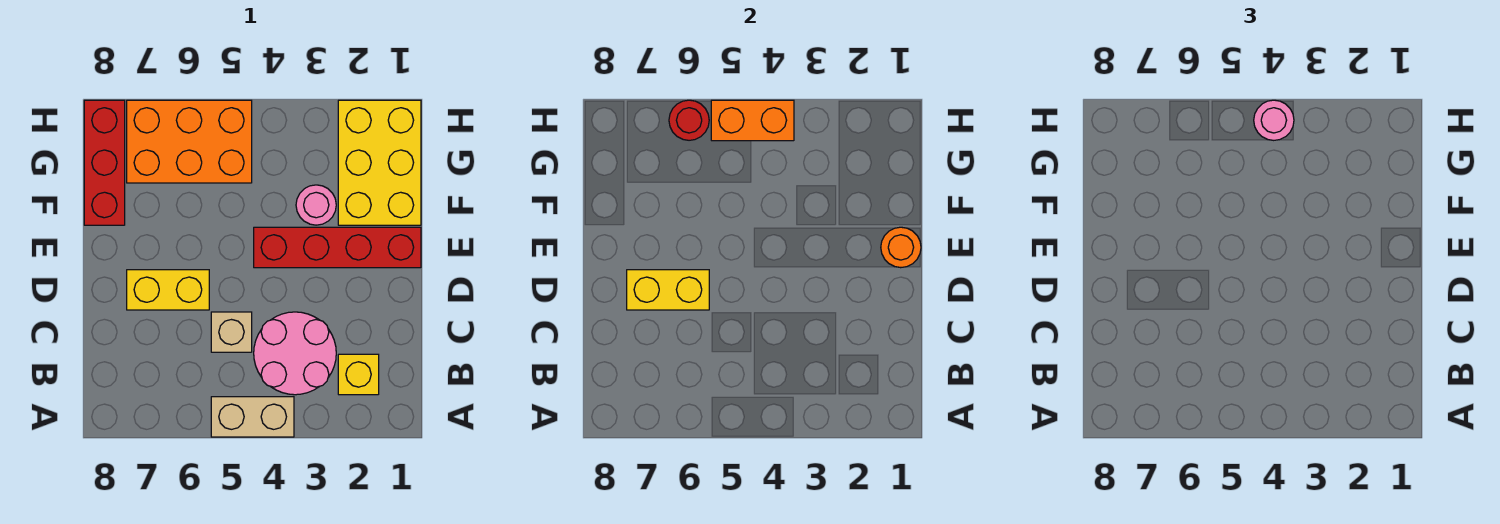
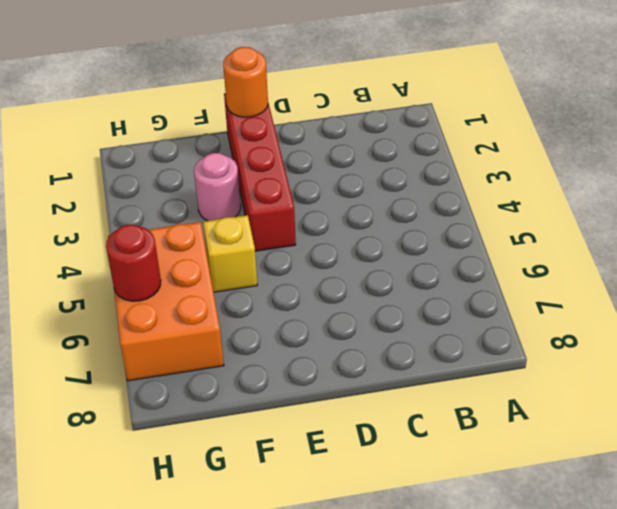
yellow 1x1 brick [203,215,258,292] -> yellow 1x1 brick moved to [338,354,379,395]
none -> tan 1x2 brick [211,397,294,437]
none -> pink 2x2 round brick [254,312,336,395]
none -> tan 1x1 brick [211,312,252,352]

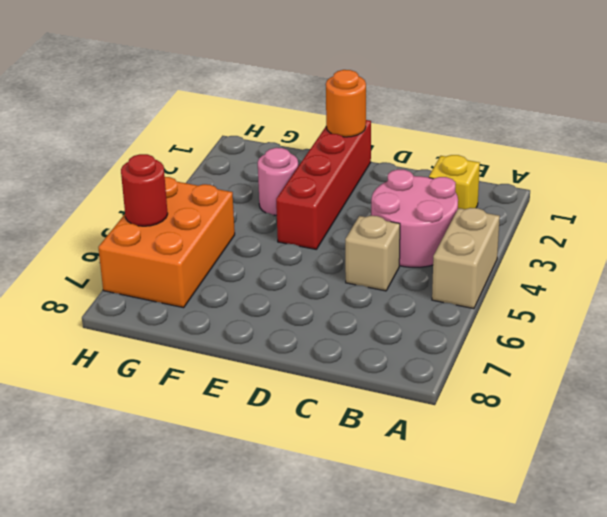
none -> yellow 1x2 brick [127,270,209,310]
none -> yellow 2x3 brick [338,100,421,225]
none -> red 1x3 brick [84,100,125,225]

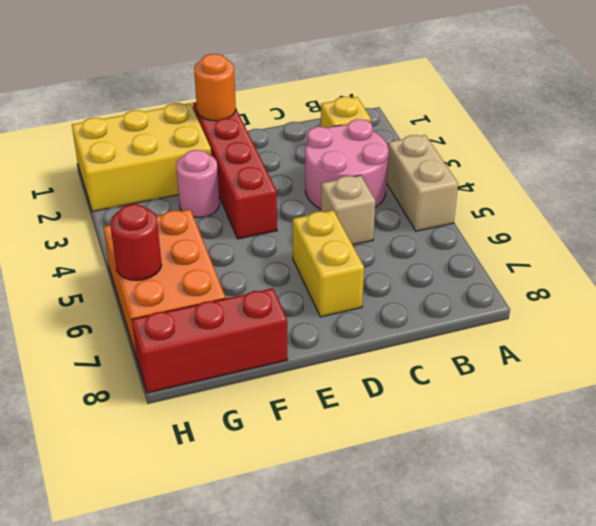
none -> yellow 1x2 brick [627,270,709,310]
none -> orange 1x2 brick [711,100,794,141]
none -> pink 1x1 round brick [1254,100,1294,140]

